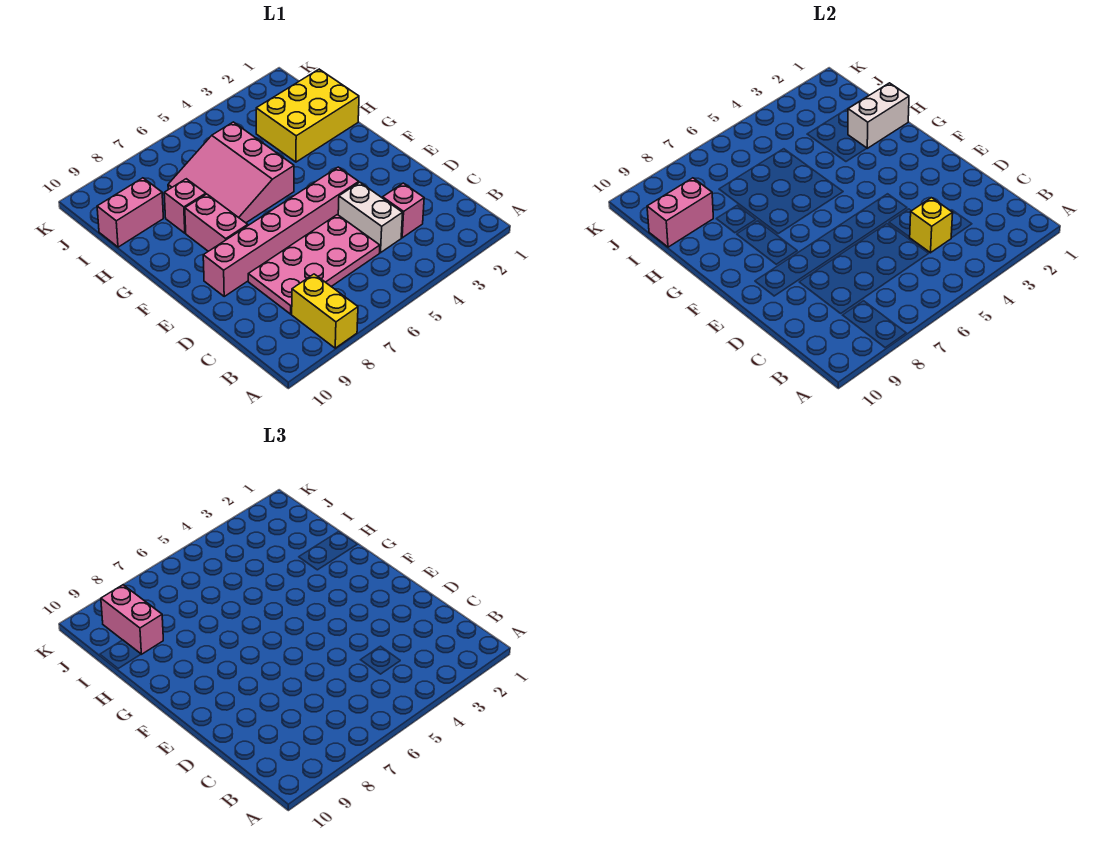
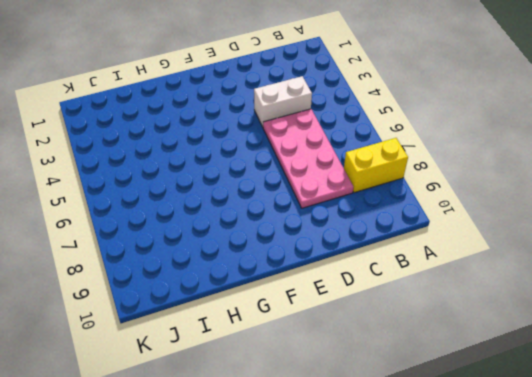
none -> pink 1x1 brick [383,183,424,238]
none -> pink 1x6 brick [203,167,359,296]
none -> pink 1x2 brick [185,194,248,251]

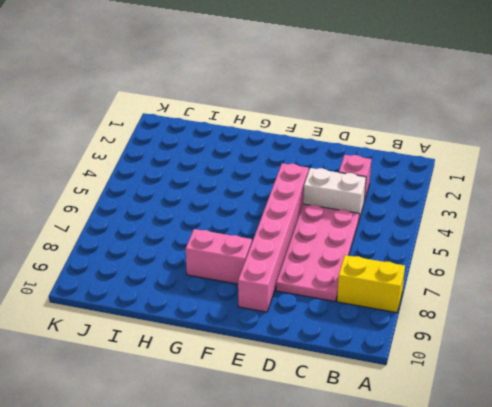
none -> pink 3x3 slope [168,122,294,223]
none -> yellow 2x3 brick [256,69,359,162]
none -> pink 1x1 brick [164,179,206,233]

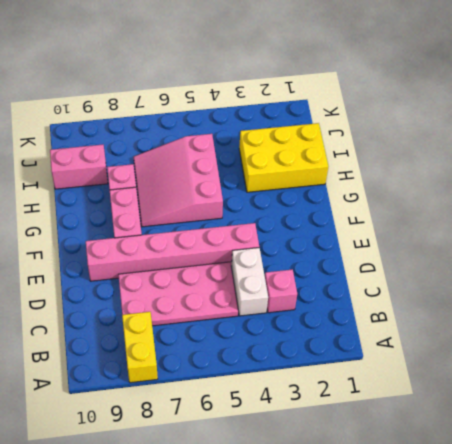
none -> yellow 1x1 brick [910,198,953,253]
none -> white 1x2 brick [848,83,909,148]
none -> pink 1x2 brick [647,178,713,247]

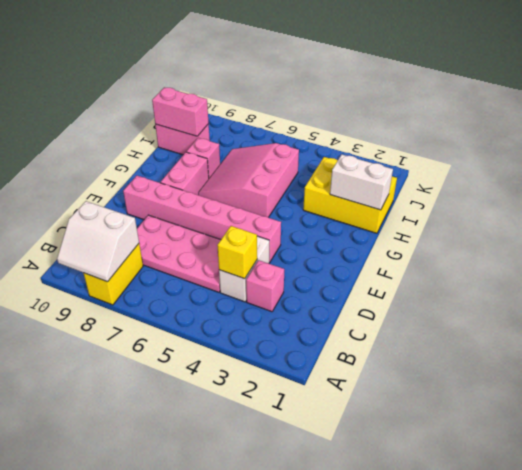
white 2x2 slope [57,201,139,282] -> none
none -> pink 1x2 brick [101,585,163,654]

